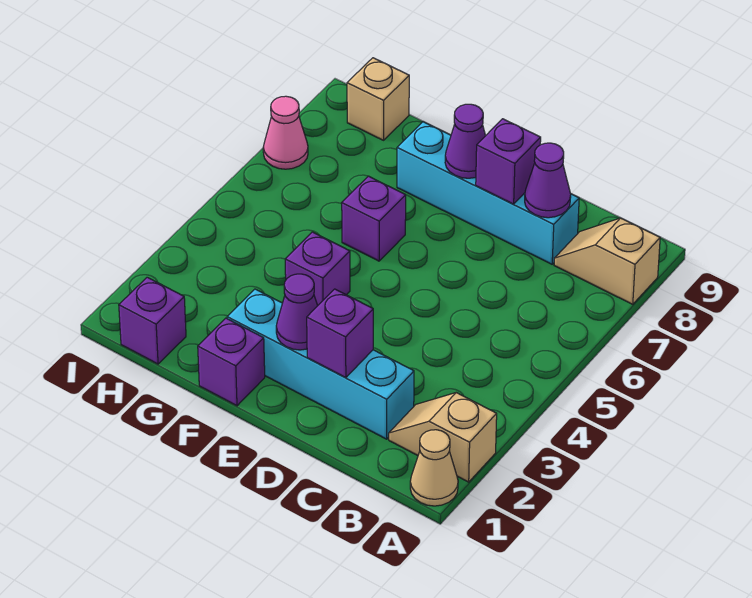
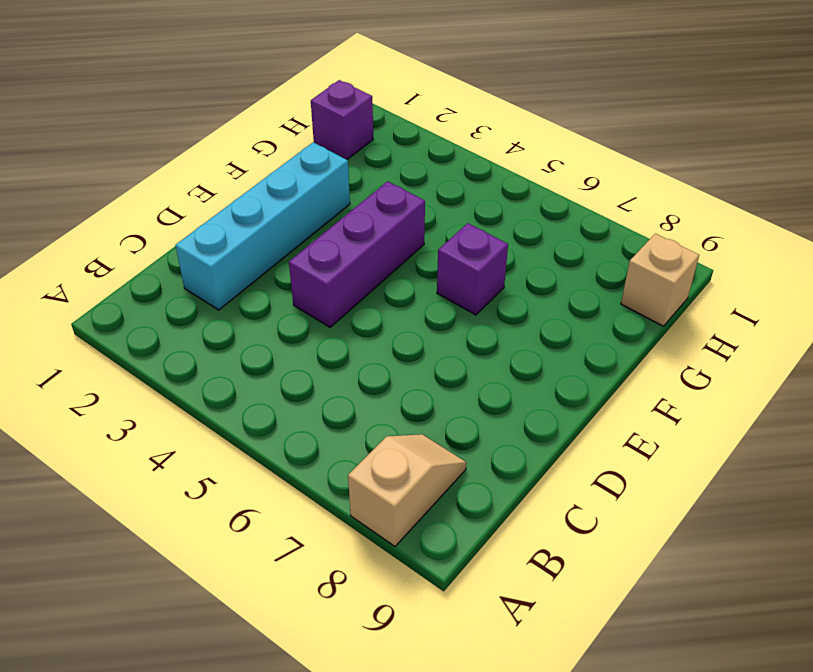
purple 1x3 brick [289,181,425,327] -> purple 1x1 brick [285,232,350,305]
none -> tan 1x1 cone [410,430,458,506]
none -> tan 1x2 slope [389,393,497,482]
none -> cyan 1x4 brick [397,122,579,264]

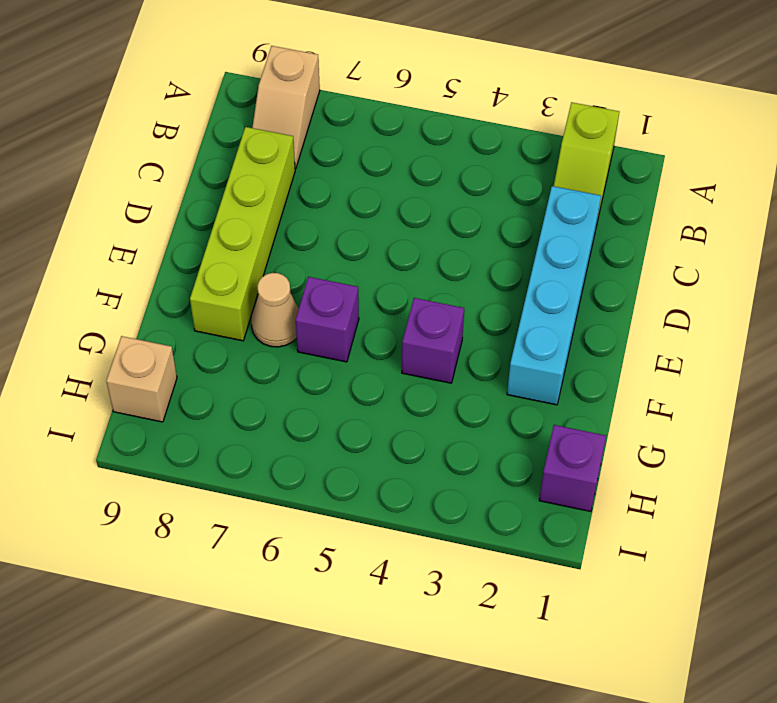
lime 1x2 slope [554,102,619,222] -> tan 1x2 slope [389,393,497,482]
lime 1x4 brick [190,127,295,341] -> cyan 1x4 brick [397,122,579,264]
tan 1x1 cone [251,273,299,347] -> tan 1x1 cone moved to [410,430,458,506]
none -> purple 1x1 brick [198,318,265,406]
none -> pink 1x1 cone [263,96,308,169]
none -> purple 1x1 cone [525,143,571,218]

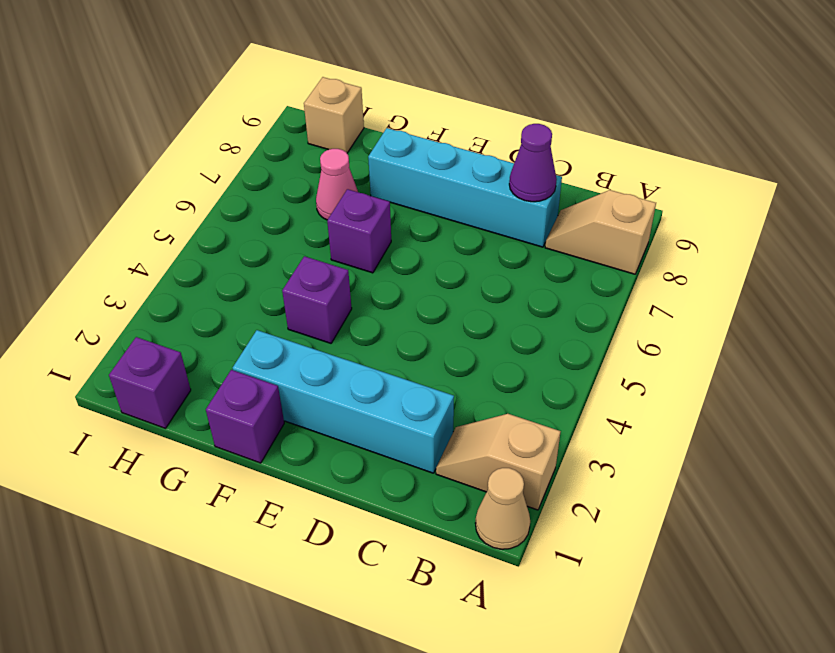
pink 1x1 cone [316,149,358,220] -> pink 1x1 cone moved to [263,96,308,169]
none -> purple 1x1 brick [307,289,373,378]
none -> purple 1x1 brick [476,119,541,204]
none -> purple 1x1 cone [276,274,318,350]

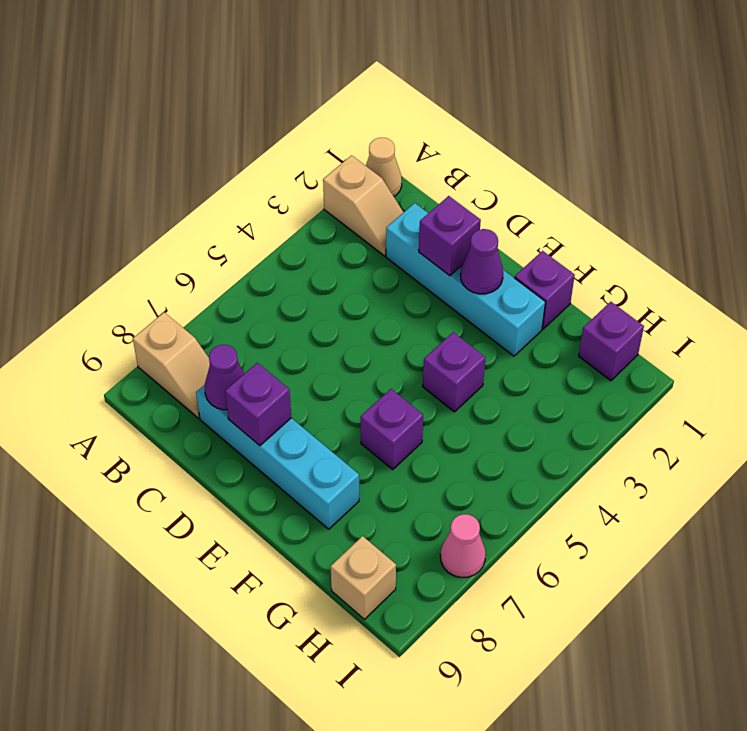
none -> purple 1x1 cone [445,104,486,178]

